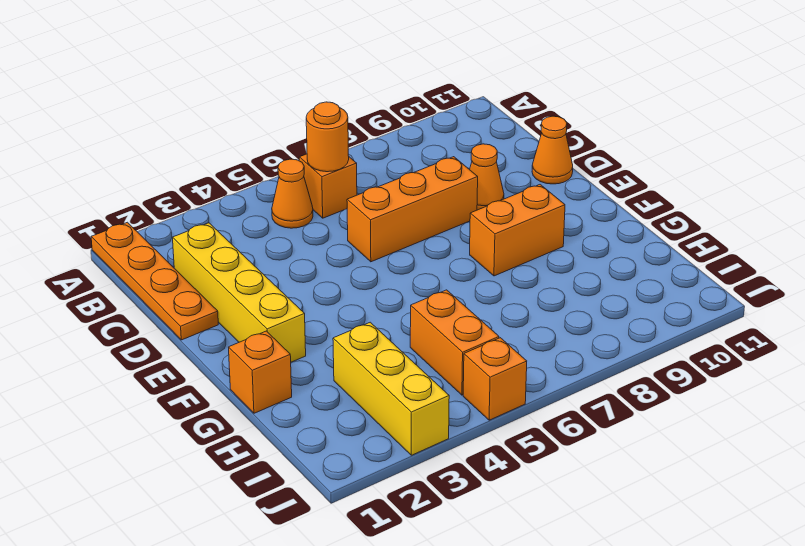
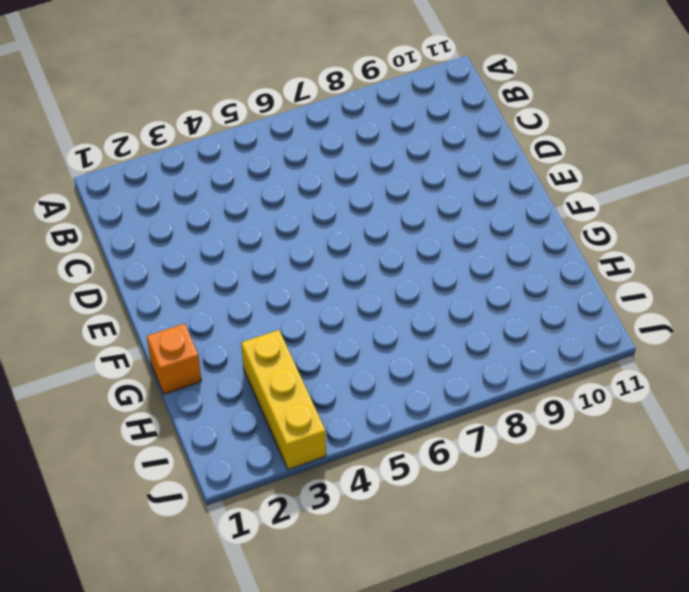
none -> orange 1x4 plate [91,222,218,340]
none -> orange 1x1 cone [272,159,313,228]
none -> orange 1x1 brick [299,154,357,218]

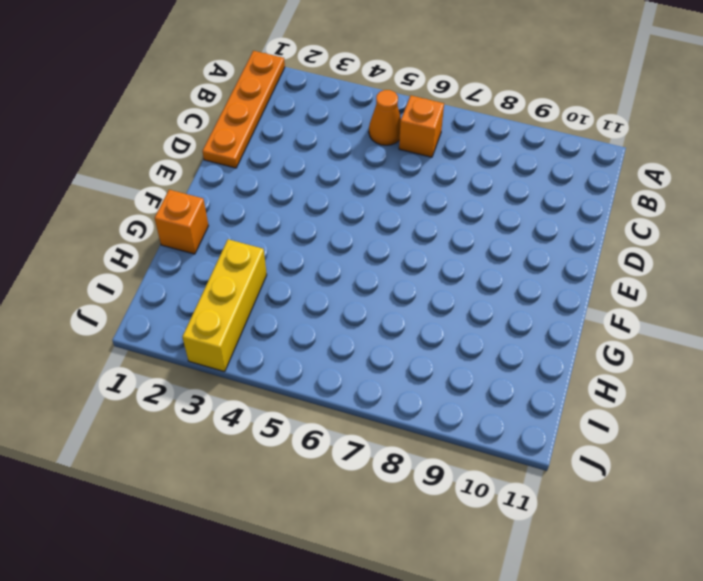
none -> yellow 1x4 brick [173,223,306,362]
none -> orange 1x3 brick [347,157,478,262]
none -> orange 1x1 cone [470,144,504,210]

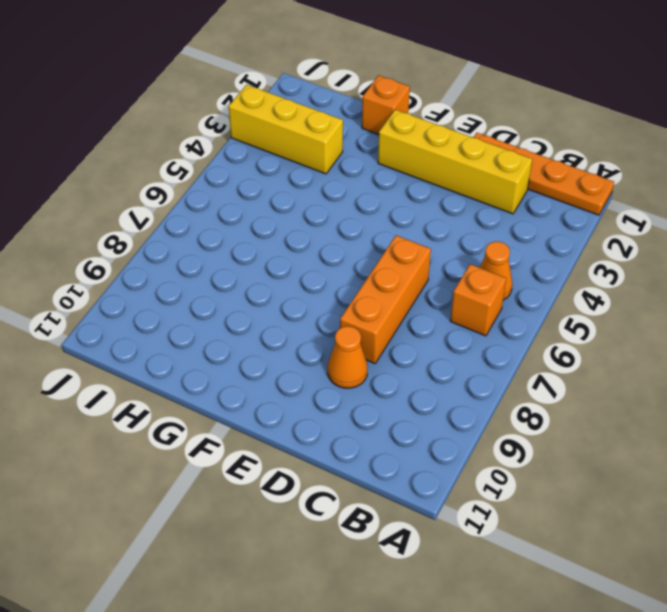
none -> orange 1x1 cone [532,116,573,184]
none -> orange 1x2 brick [470,185,565,276]
none -> orange 1x2 brick [410,290,499,395]

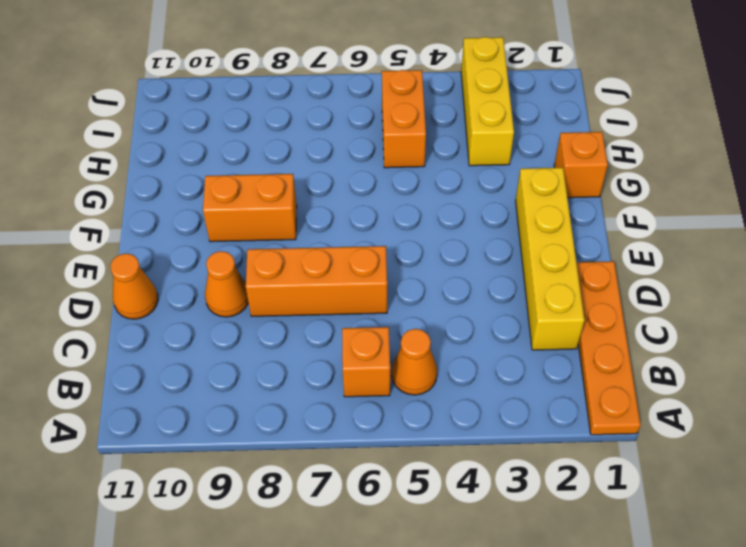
none -> orange 1x1 brick [463,338,527,420]
none -> orange 1x1 round brick [306,102,349,172]

